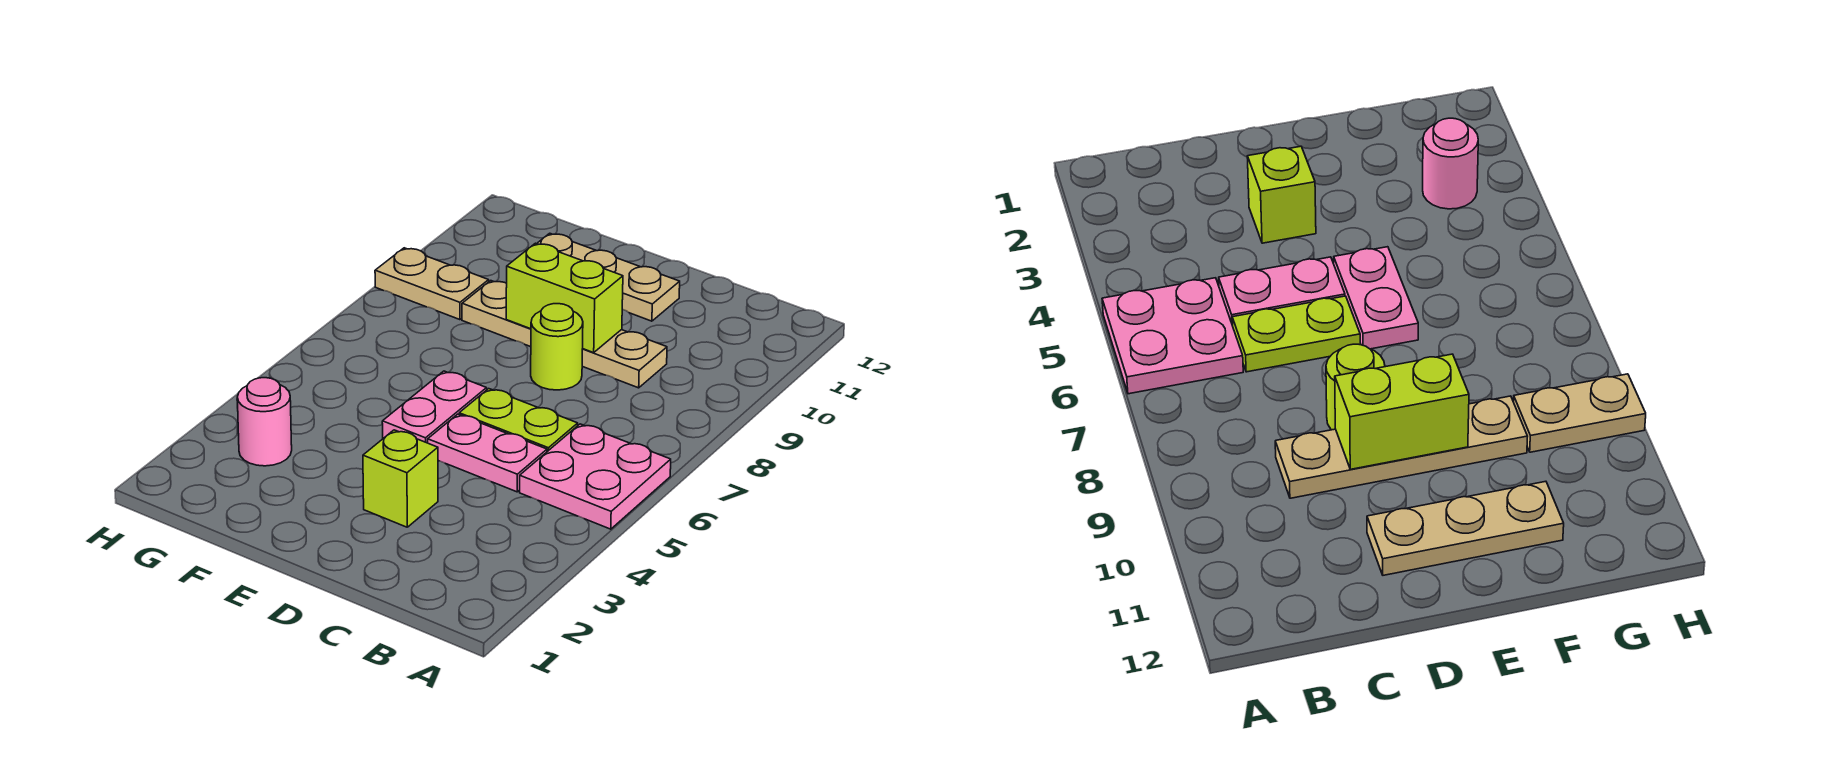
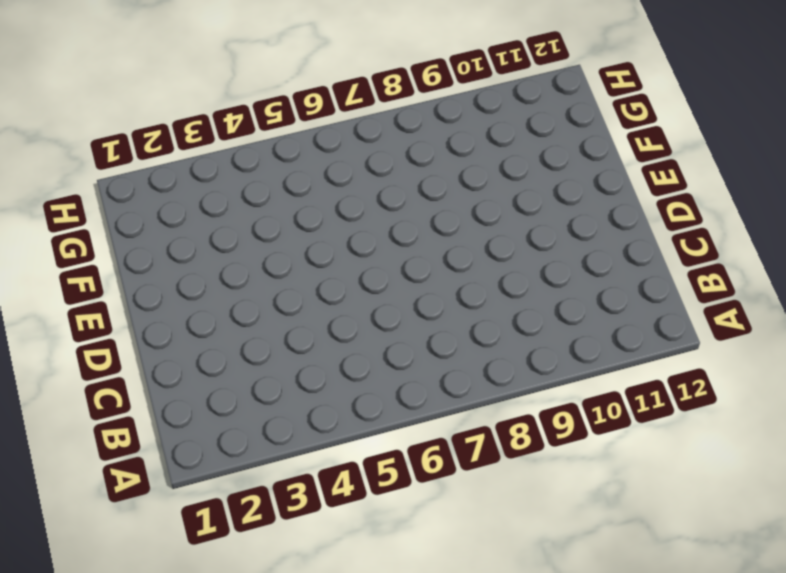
none -> pink 2x2 plate [520,424,671,529]
none -> pink 1x2 plate [428,414,547,492]

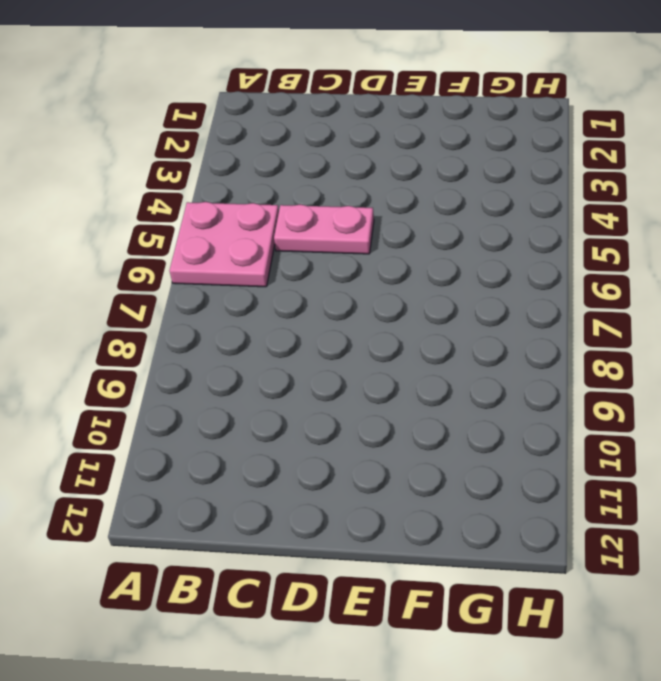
none -> lime 1x2 plate [459,389,578,452]
none -> tan 1x4 plate [462,281,667,388]

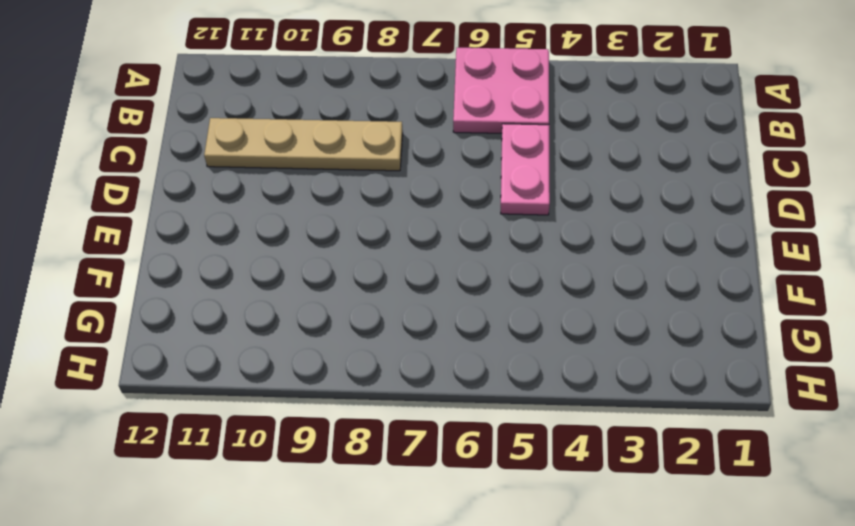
tan 1x4 plate [204,118,403,171] -> tan 1x4 plate turned to [462,281,667,388]
none -> lime 1x2 plate [459,389,578,452]
none -> lime 1x1 brick [363,430,438,527]

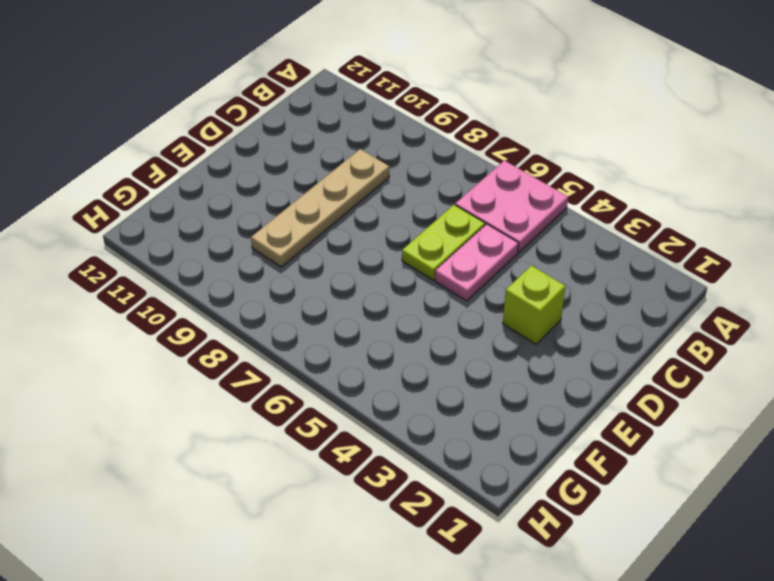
none -> lime 1x1 round brick [531,304,583,390]
none -> tan 1x3 plate [537,233,680,321]

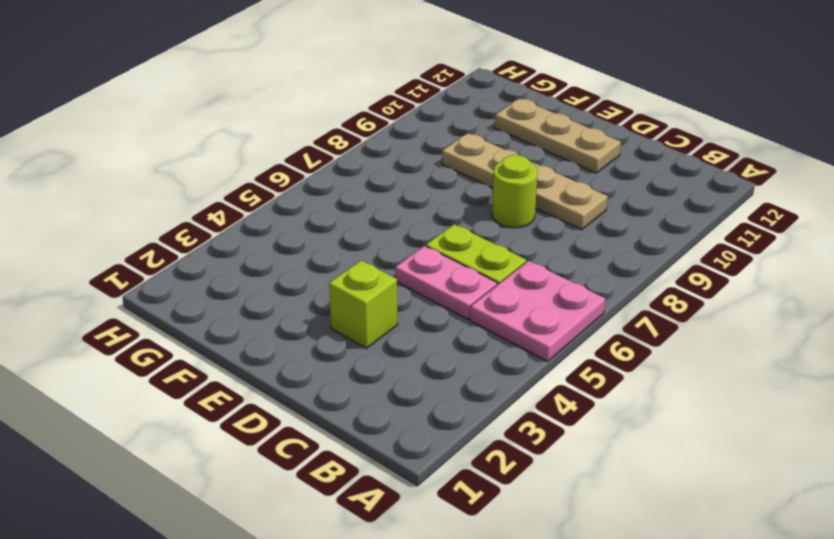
none -> pink 1x2 plate [382,371,487,443]
none -> pink 1x1 round brick [237,378,292,466]

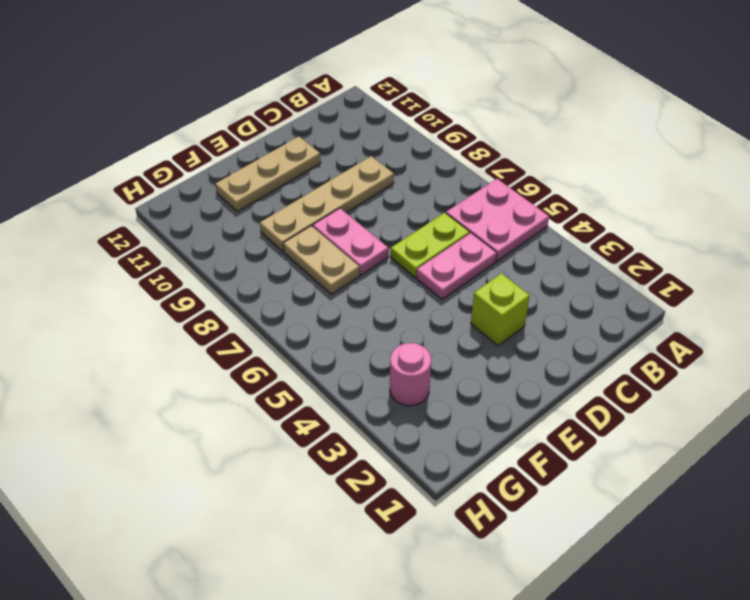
pink 1x2 plate [313,208,388,275] -> pink 1x2 plate moved to [382,371,487,443]
tan 1x2 plate [283,226,360,294] -> tan 1x2 plate turned to [375,248,489,320]
none -> lime 1x1 round brick [531,304,583,390]
none -> lime 1x2 brick [506,243,623,353]

